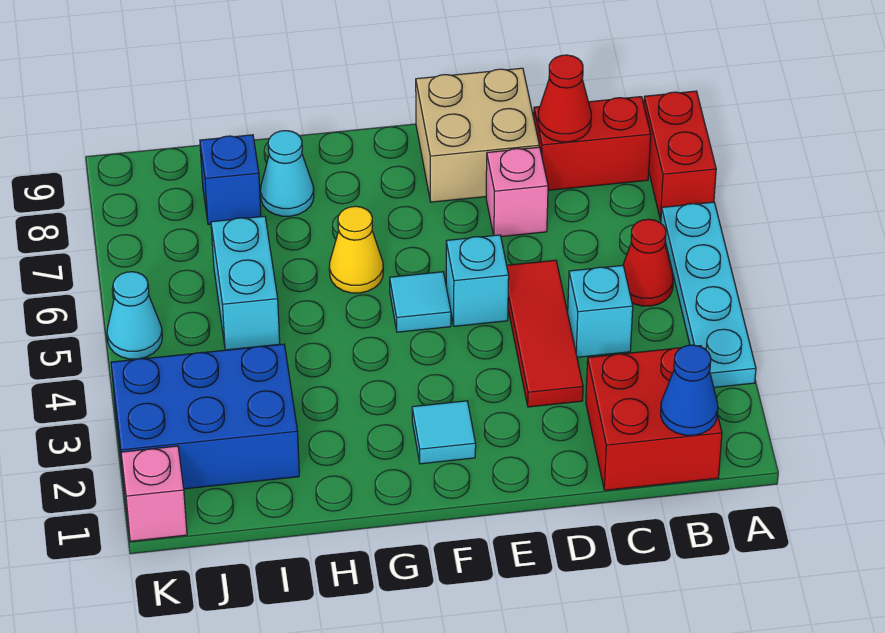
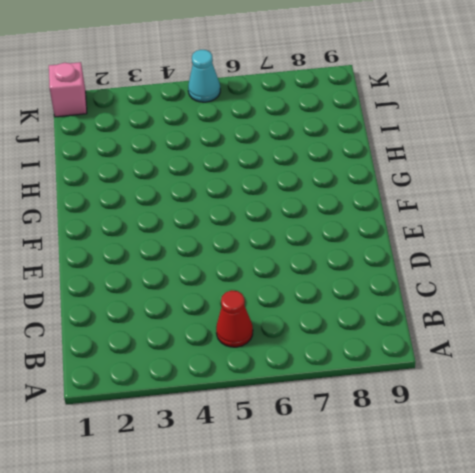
none -> cyan 1x4 plate [661,202,756,387]
none -> red 1x2 brick [644,91,716,220]
none -> red 2x2 brick [586,346,722,490]

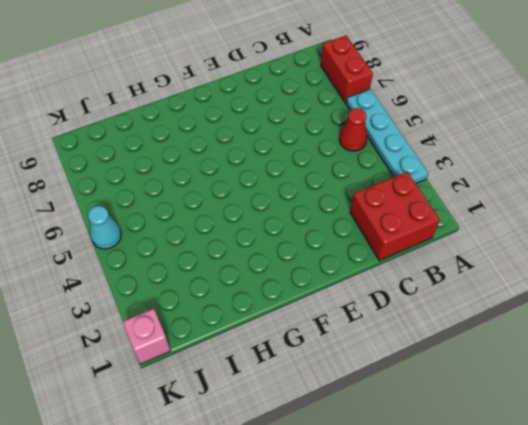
none -> red 1x2 brick [534,97,651,190]
none -> cyan 1x1 brick [568,265,633,357]
none -> red 1x3 tile [507,260,583,407]

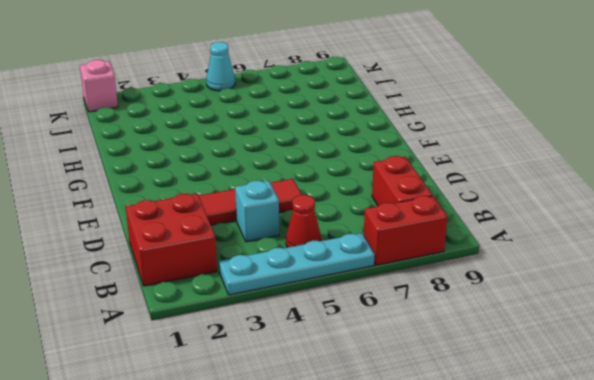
none -> pink 1x1 brick [486,147,548,236]
none -> tan 2x2 brick [416,68,539,202]
none -> cyan 1x1 brick [446,235,509,326]

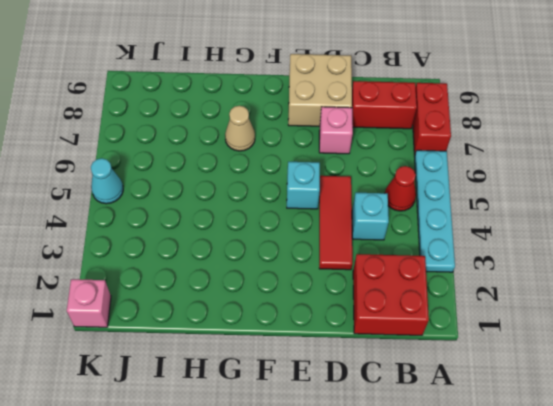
tan 1x1 cone [225,106,255,151] -> none
none -> cyan 1x1 tile [412,401,476,464]
none -> cyan 1x1 tile [390,272,451,332]
none -> yellow 1x1 cone [329,206,383,293]

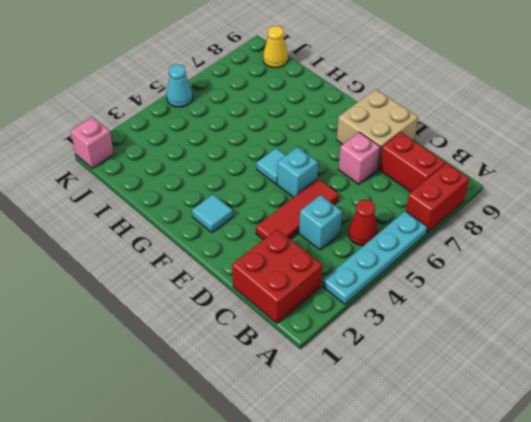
yellow 1x1 cone [263,26,288,68] -> yellow 1x1 cone moved to [329,206,383,293]
none -> cyan 1x1 cone [261,131,314,216]
none -> blue 2x3 brick [111,344,299,491]
none -> cyan 1x2 brick [211,216,280,350]

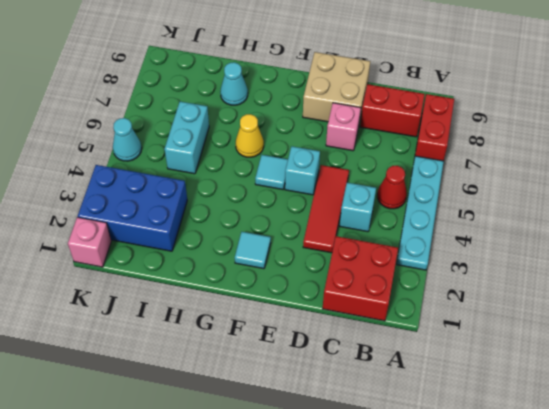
none -> blue 1x1 brick [200,135,261,225]
none -> blue 1x1 cone [661,345,718,435]
none -> red 1x1 cone [538,55,591,142]

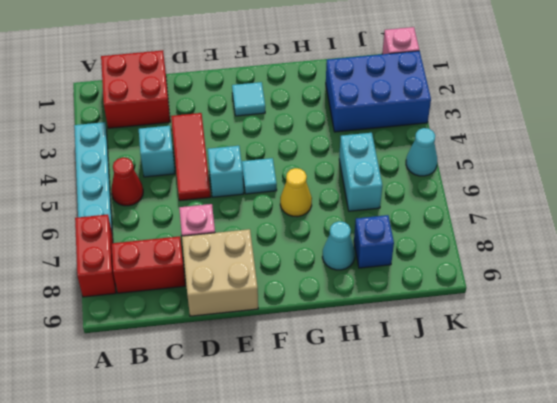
none -> blue 1x1 cone [661,345,718,435]
none -> red 1x1 cone [538,55,591,142]

